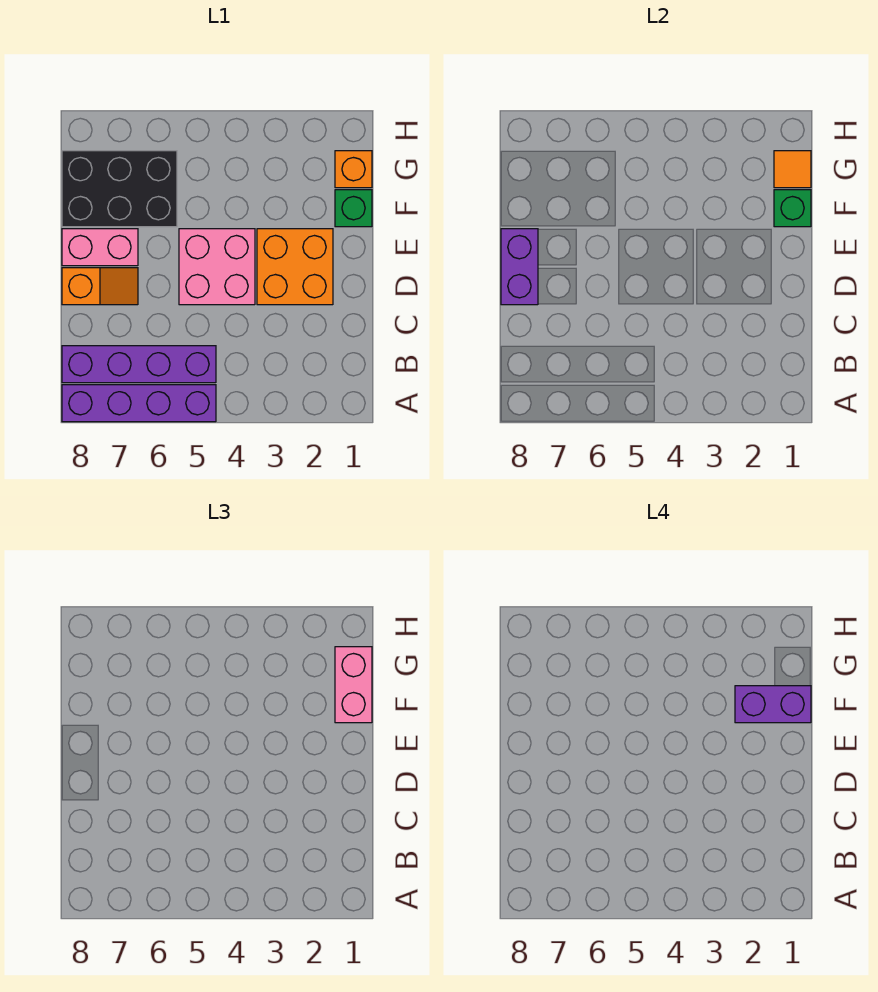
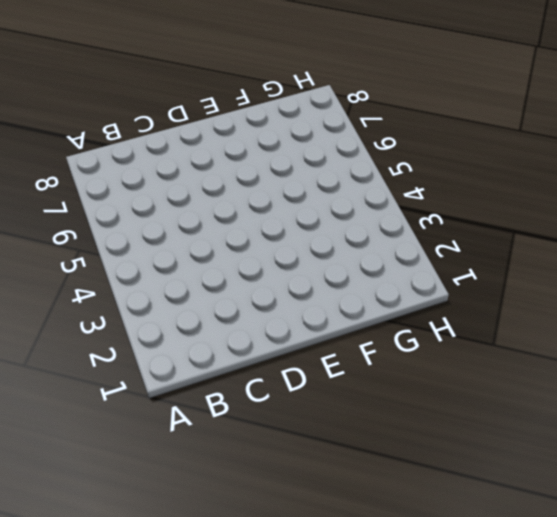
none -> purple 1x4 brick [62,385,216,422]
none -> purple 1x4 brick [62,346,216,383]
none -> orange 2x2 brick [257,229,333,305]

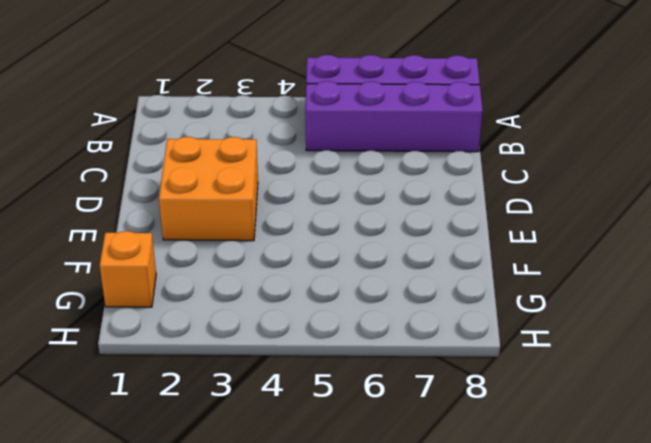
none -> pink 2x2 brick [179,229,255,305]
none -> orange 1x2 slope [62,268,138,305]
none -> pink 1x2 brick [62,229,138,266]

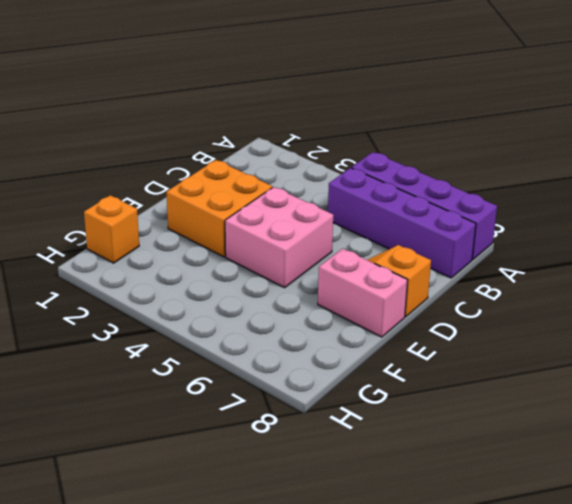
none -> green 1x1 brick [335,190,372,227]
none -> black 2x3 brick [62,151,177,227]
none -> purple 1x2 brick [501,229,538,305]

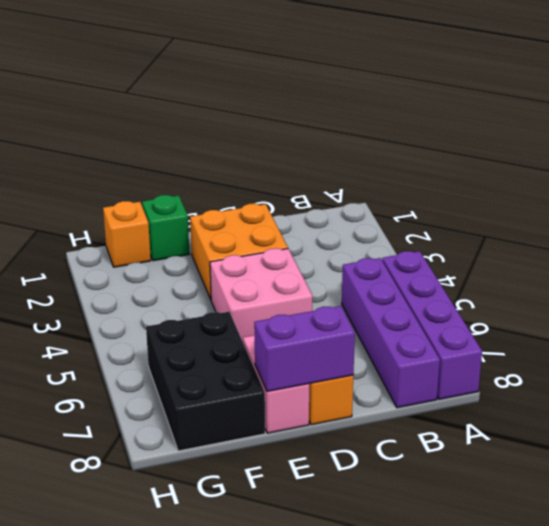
none -> green 1x1 brick [774,190,811,227]
none -> orange 1x1 tile [774,151,811,188]
none -> pink 1x2 brick [335,647,372,723]

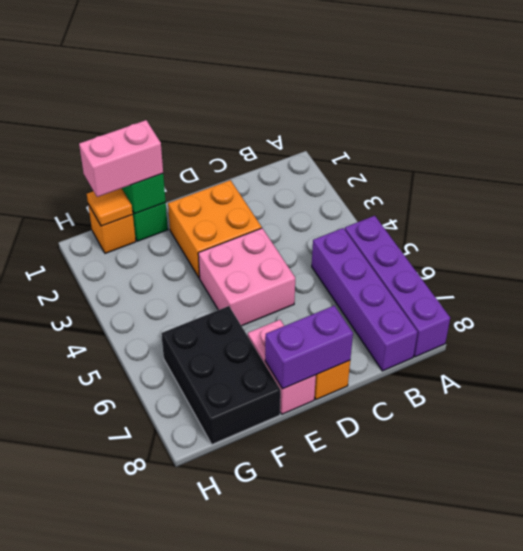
none -> purple 1x2 brick [735,686,811,723]

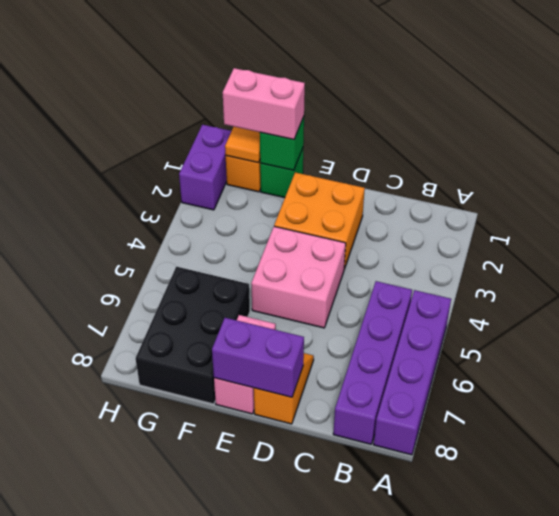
purple 1x2 brick [179,125,231,210] -> purple 1x2 brick moved to [735,686,811,723]

